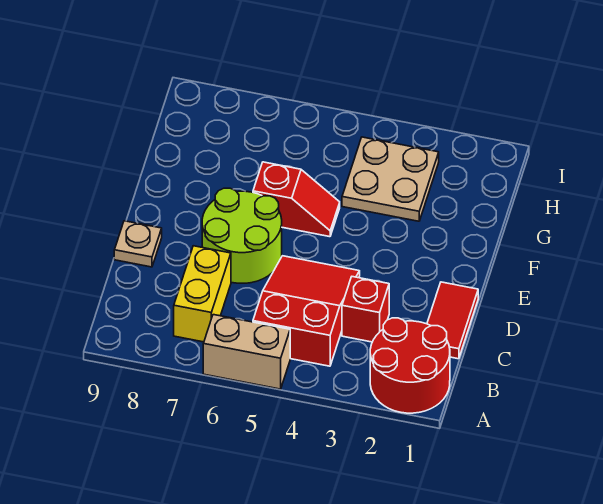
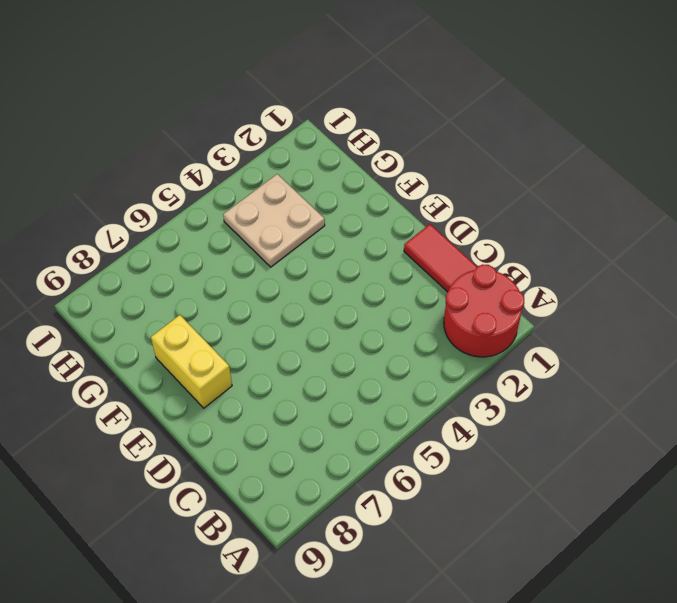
yellow 1x2 brick [151,315,232,408] -> yellow 1x2 brick moved to [174,246,231,342]
none -> tan 1x2 brick [203,315,290,389]
none -> red 2x3 slope [253,256,360,366]

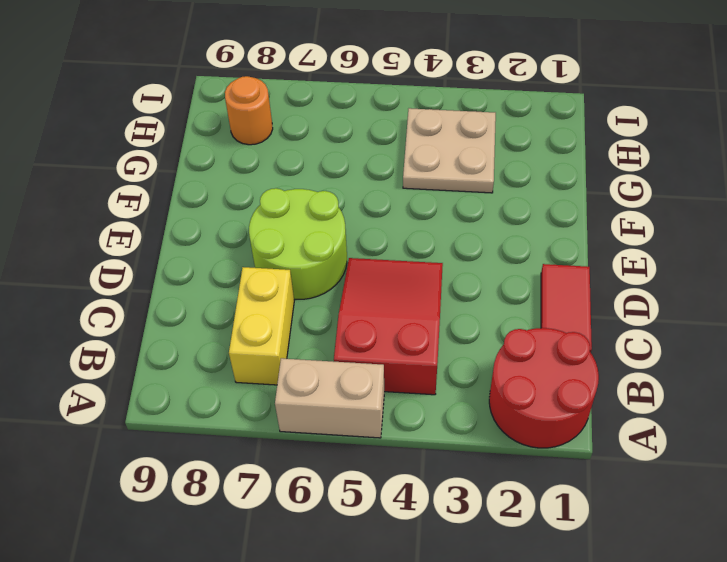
orange 1x1 round brick [225,76,273,145] -> none
none -> red 1x1 brick [342,277,389,342]
none -> tan 1x1 plate [114,221,162,267]

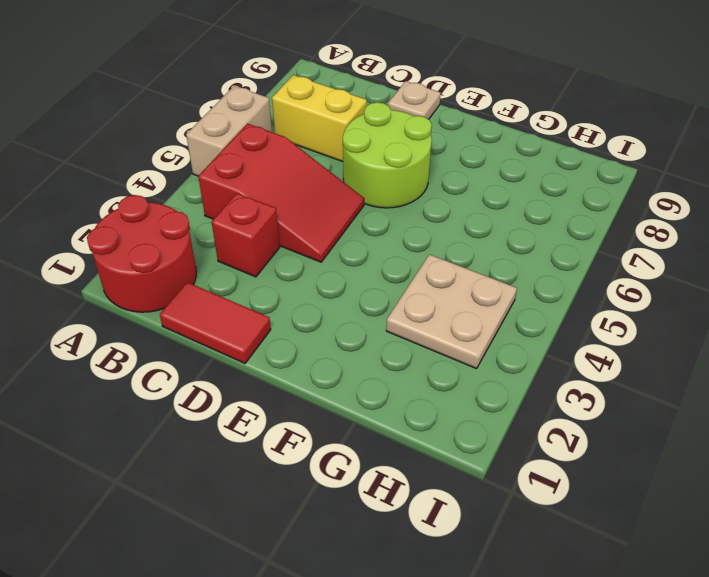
none -> red 1x2 slope [253,162,340,237]

